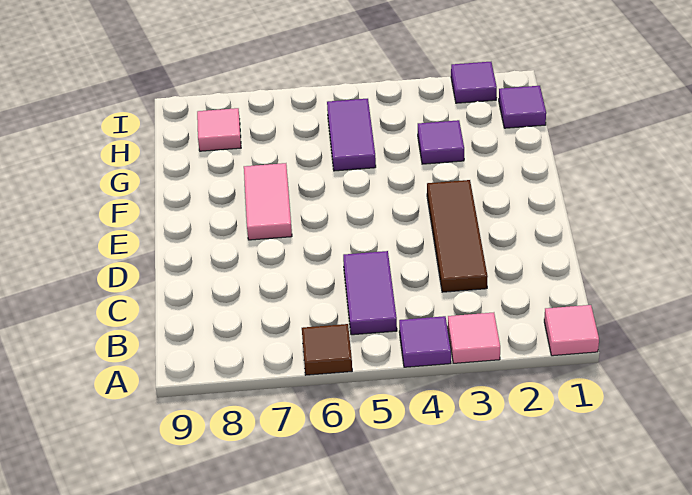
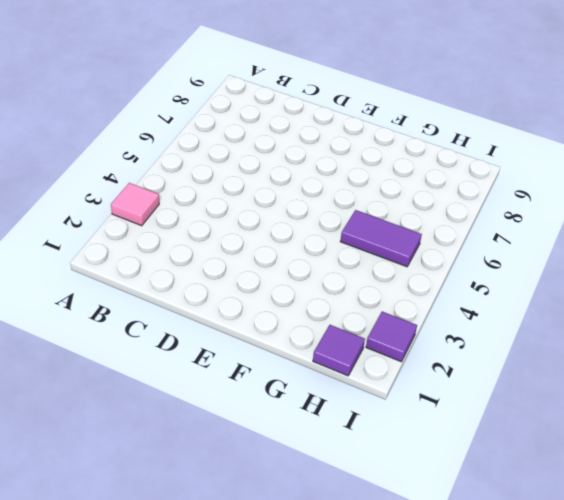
none -> pink 1x1 tile [544,305,599,356]
none -> purple 1x1 tile [399,316,451,367]
none -> brown 1x1 tile [302,324,352,375]

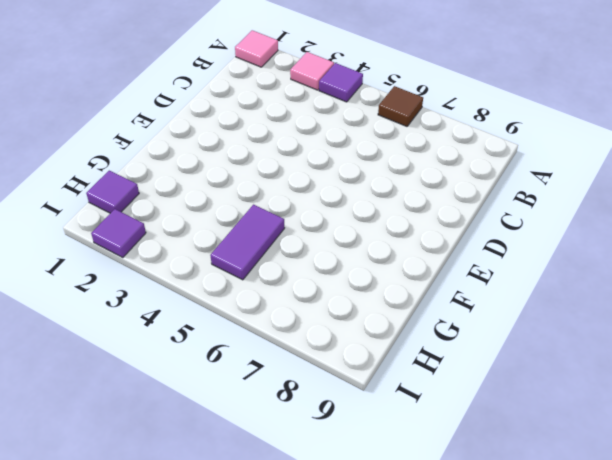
none -> purple 1x2 tile [343,251,397,335]
none -> brown 1x3 tile [427,180,488,292]
none -> pink 1x2 tile [244,163,292,240]

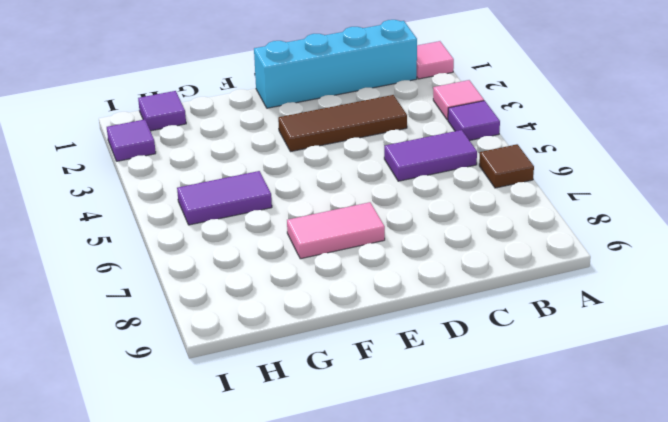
cyan 1x4 brick [254,20,417,108] -> none
none -> purple 1x1 tile [418,120,464,164]
none -> pink 1x1 tile [197,108,241,151]

